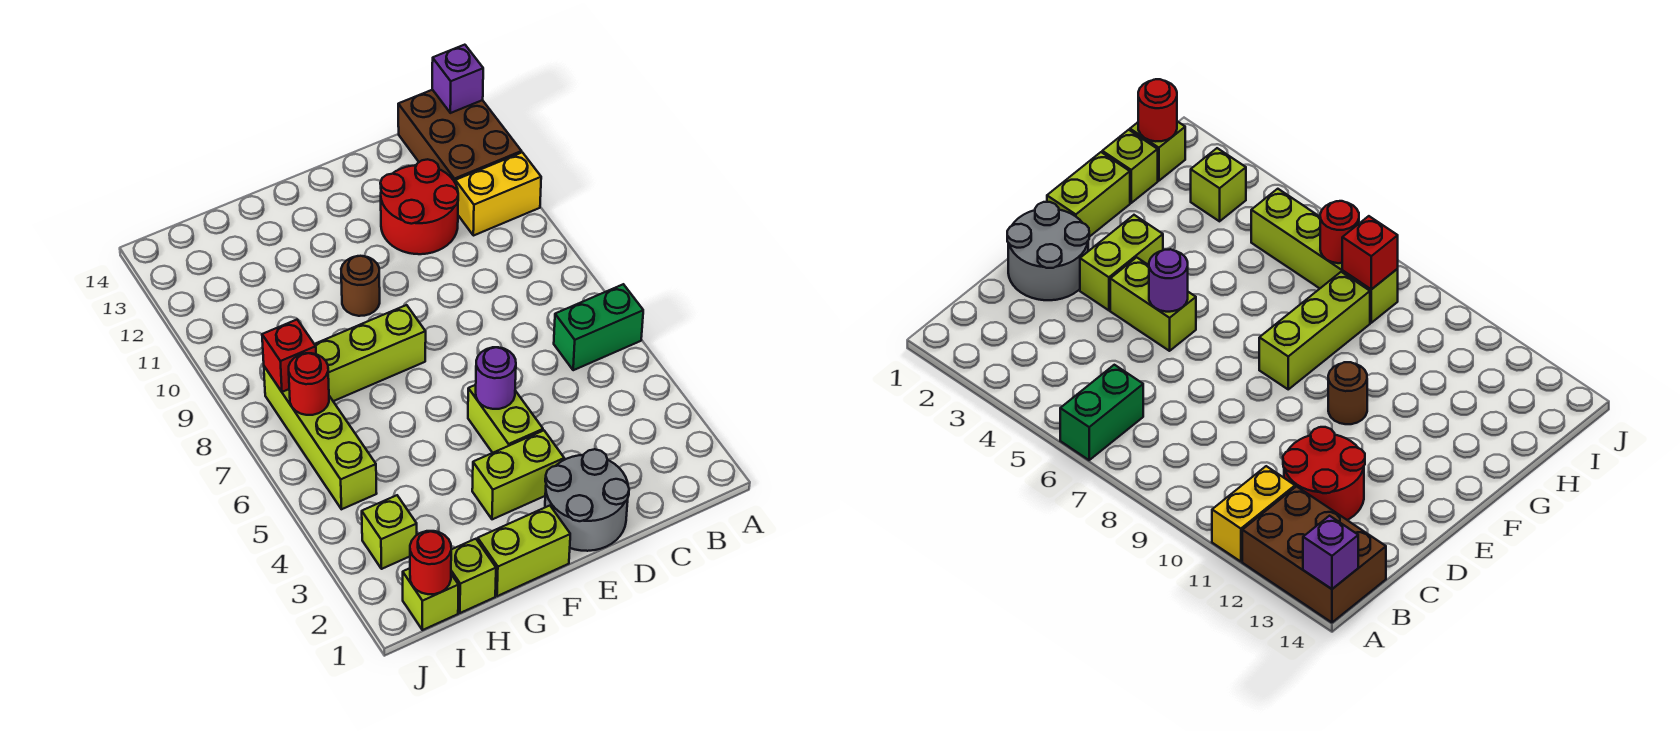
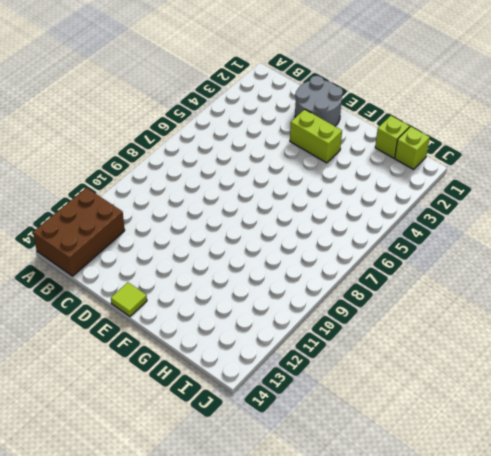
lime 1x1 tile [111,282,147,316] -> none
none -> green 1x2 brick [554,284,643,370]
none -> yellow 1x2 brick [455,152,541,236]
none -> red 2x2 round brick [380,159,458,254]

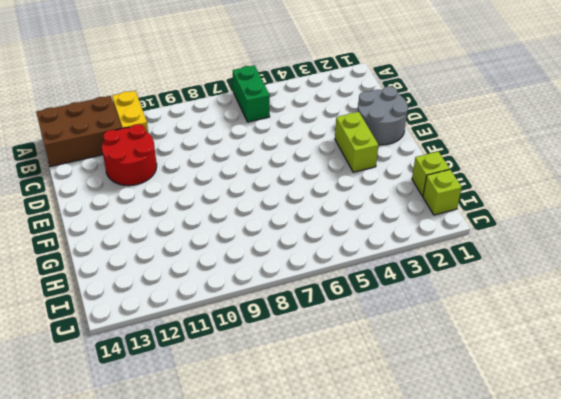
none -> lime 1x2 brick [468,385,543,453]
none -> lime 1x2 brick [478,506,570,596]
none -> lime 1x3 brick [315,305,426,401]

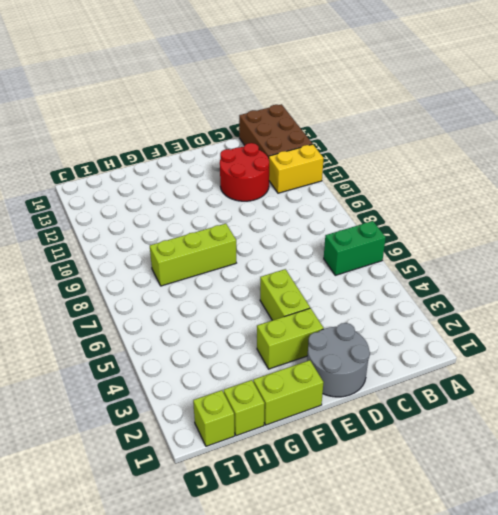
none -> brown 1x1 round brick [341,256,380,316]
none -> lime 1x1 brick [362,495,417,569]
none -> lime 1x4 brick [264,367,377,509]

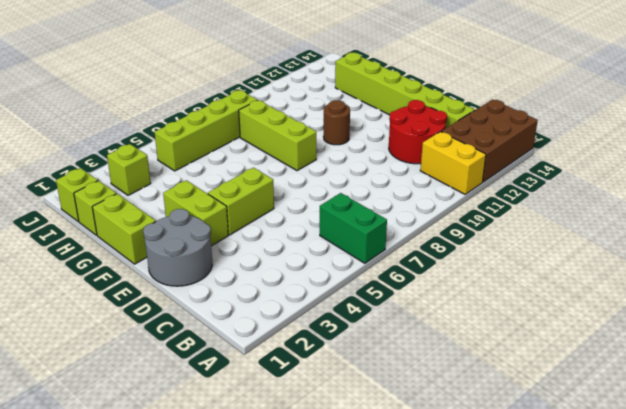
lime 1x6 brick [335,53,475,128] -> none
none -> purple 1x1 brick [432,45,483,113]
none -> purple 1x1 round brick [476,347,516,409]
none -> red 1x1 round brick [410,531,451,594]

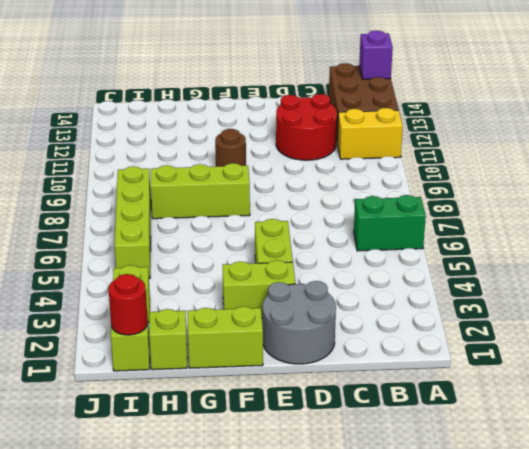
none -> purple 1x1 round brick [476,347,516,409]
none -> red 1x1 round brick [289,353,329,415]
none -> red 1x1 brick [262,320,316,392]

